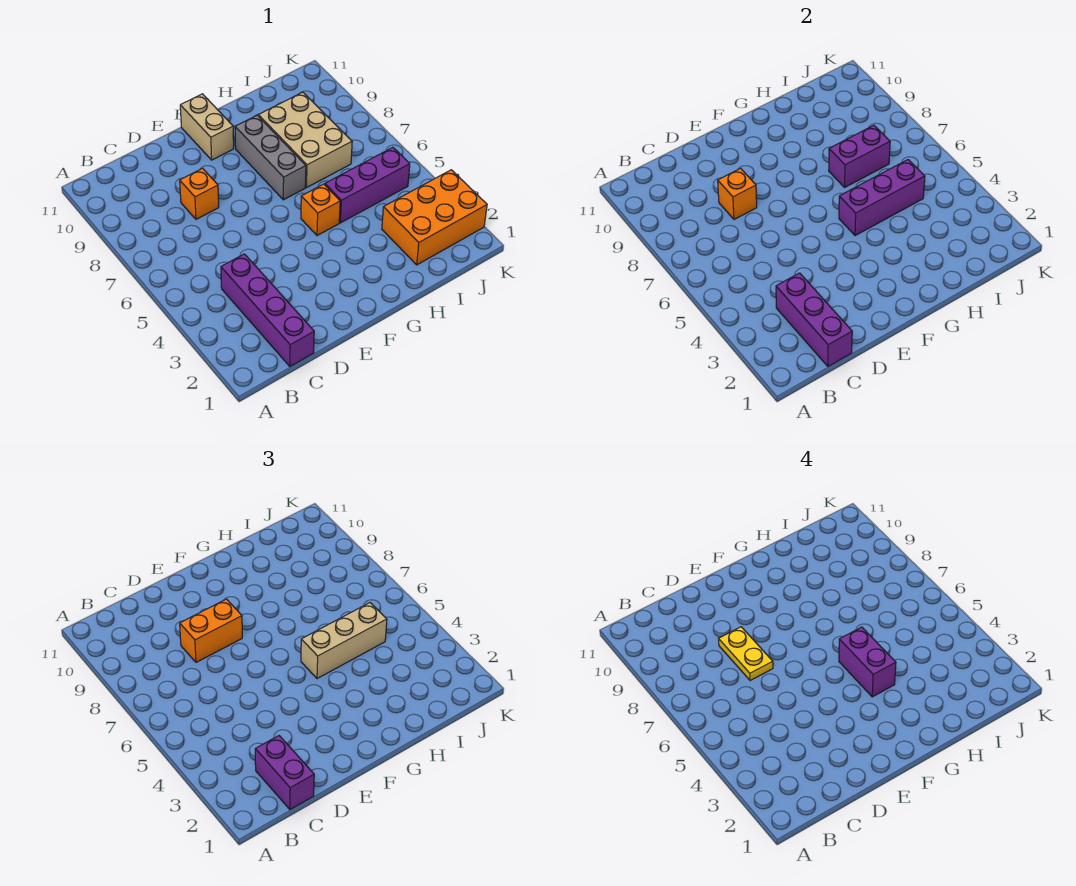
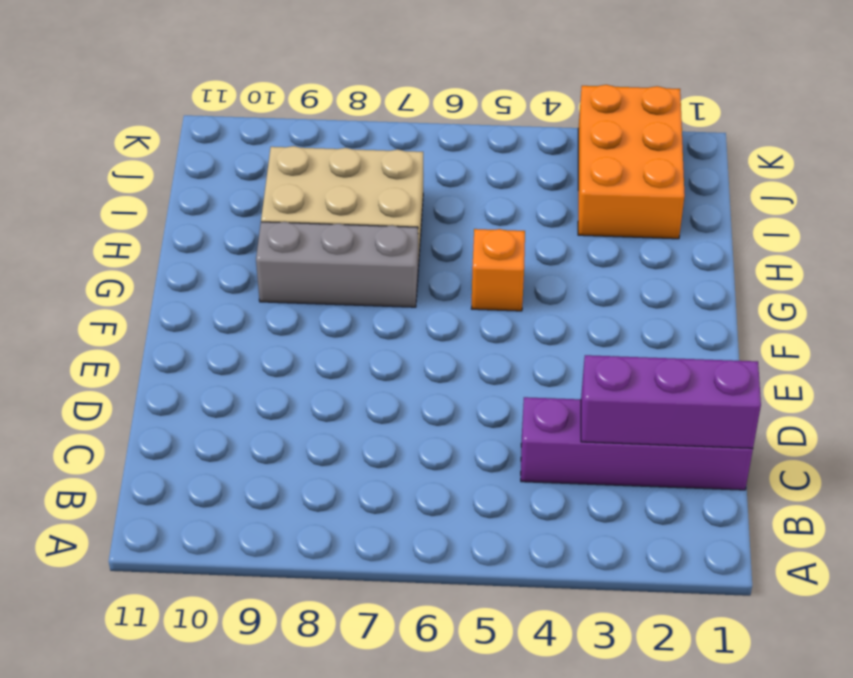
none -> orange 1x1 brick [180,168,219,219]
none -> tan 1x2 brick [180,94,234,160]
none -> purple 1x3 brick [325,147,410,223]

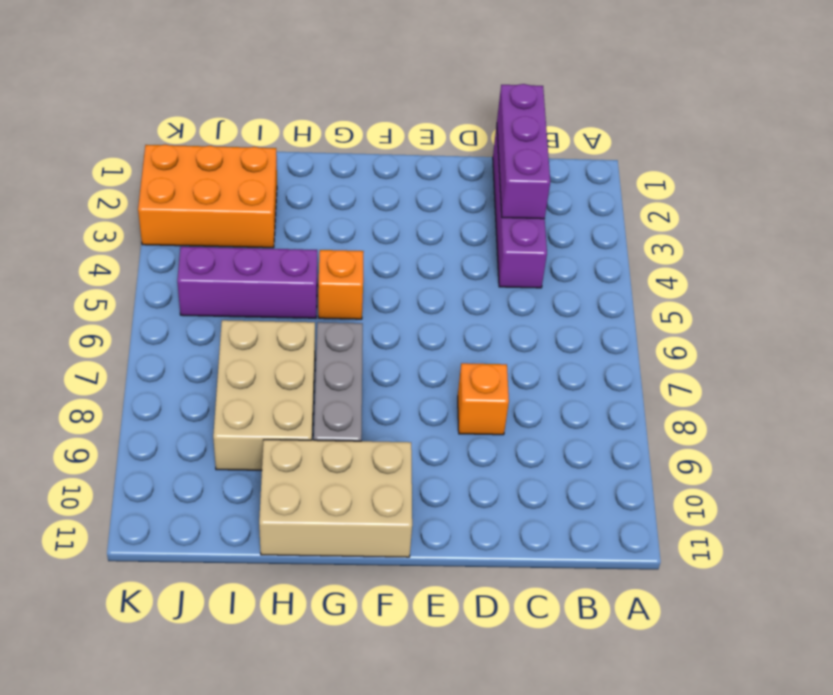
tan 2x3 brick [259,440,412,557] -> tan 1x2 brick [180,94,234,160]
none -> orange 1x1 brick [718,168,757,219]
none -> purple 1x3 brick [839,160,925,236]
none -> purple 1x2 brick [829,125,890,187]

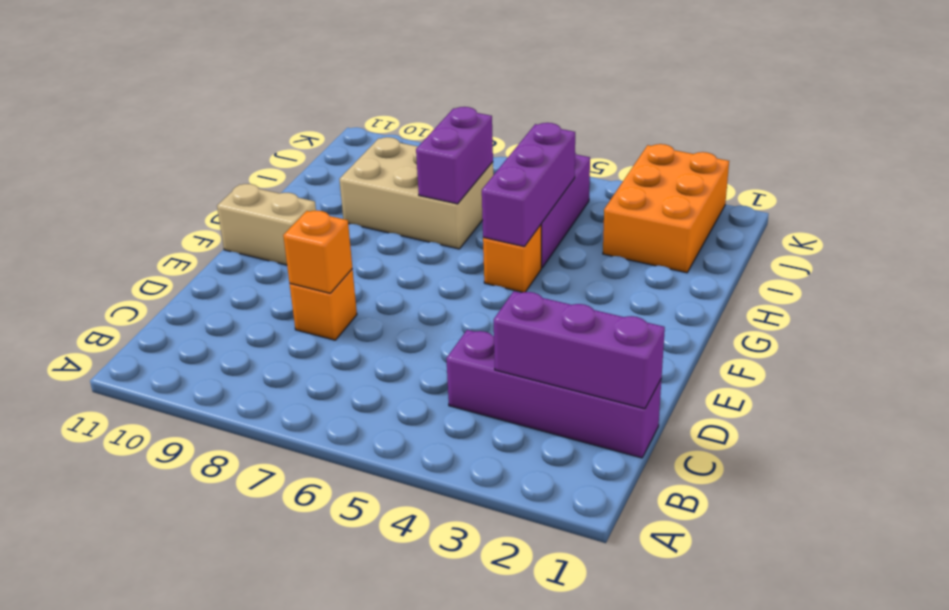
none -> grey 1x3 brick [235,115,306,200]
none -> purple 1x2 brick [255,736,314,809]
none -> orange 1x2 brick [180,599,242,662]

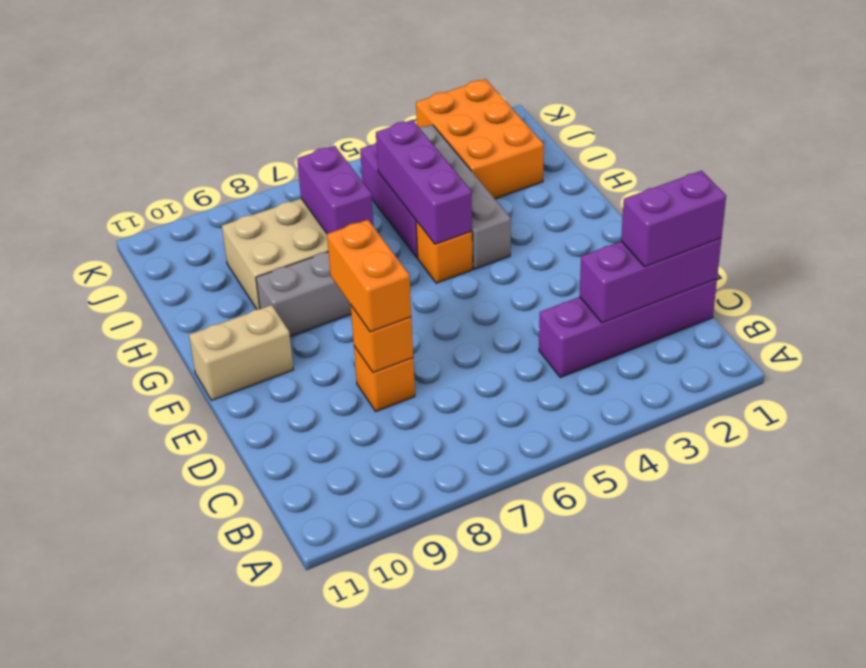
grey 1x4 brick [419,125,511,269] -> none
none -> tan 1x3 brick [301,603,387,679]
none -> yellow 1x2 plate [719,627,773,681]
none -> purple 1x2 brick [839,627,896,697]

